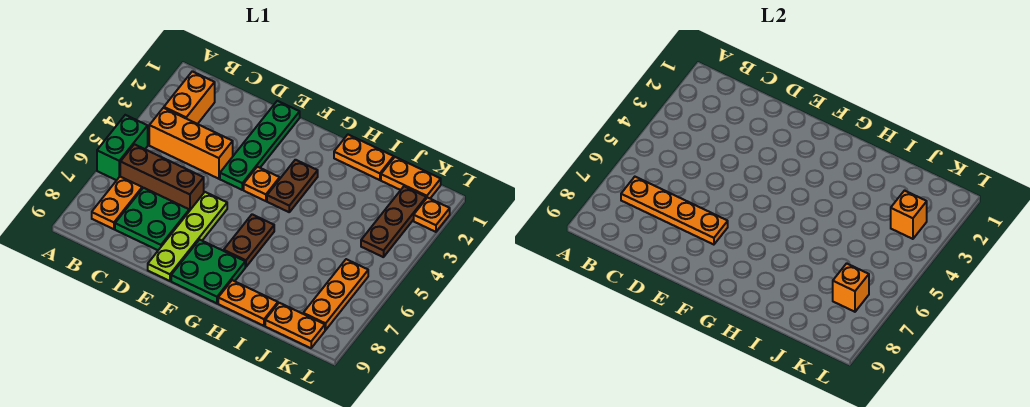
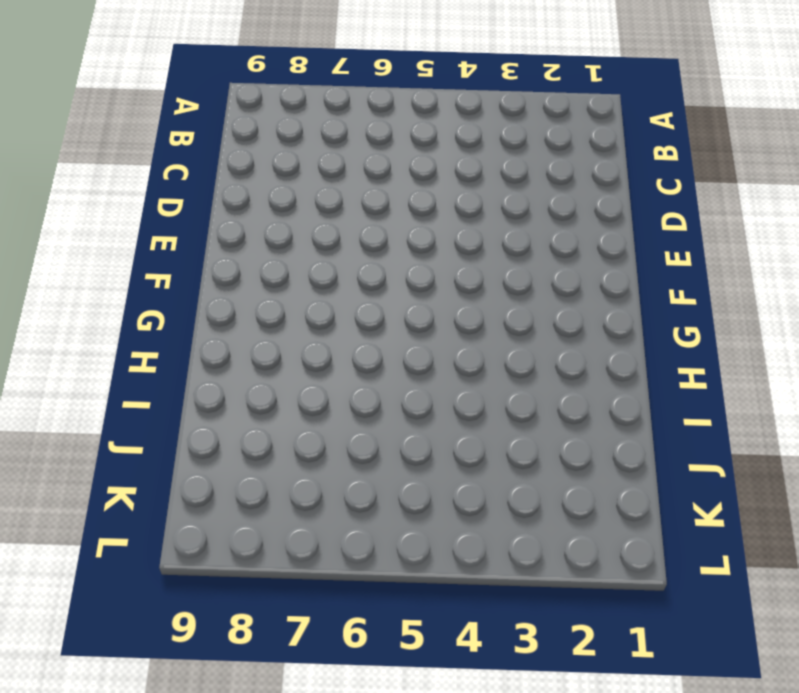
none -> green 1x2 brick [97,115,148,180]
none -> orange 1x2 brick [164,71,215,124]
none -> orange 1x3 brick [149,108,233,179]

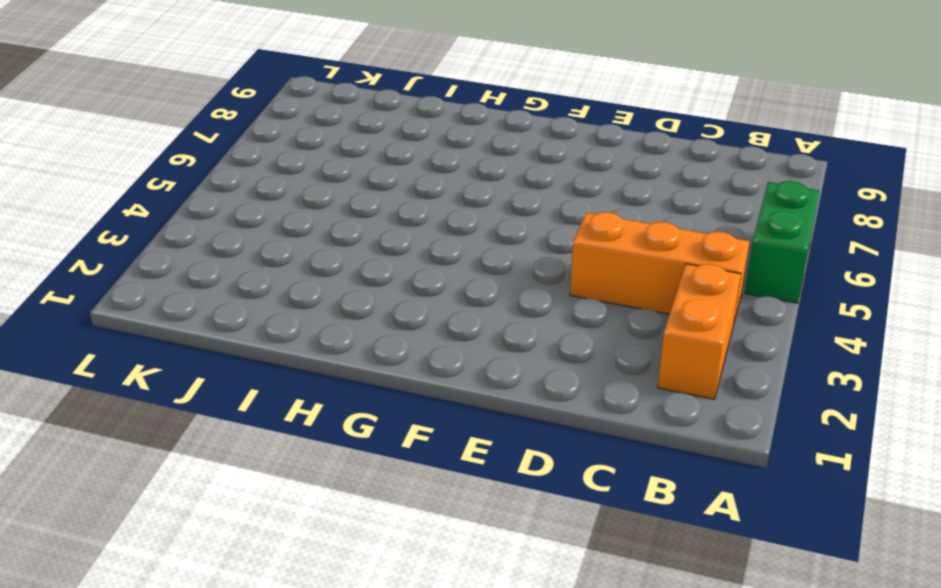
none -> brown 1x3 brick [120,144,204,211]
none -> orange 1x2 plate [92,177,142,229]
none -> green 2x2 plate [115,188,189,250]

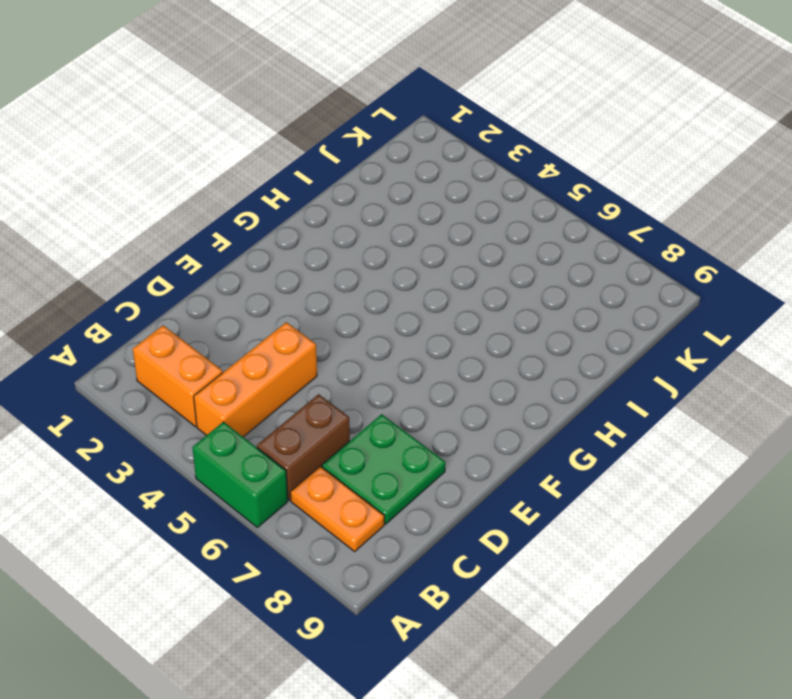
brown 1x2 brick [257,394,350,500] -> brown 1x3 brick [120,144,204,211]
none -> green 1x4 plate [220,101,300,190]
none -> lime 1x4 plate [148,192,227,281]
none -> orange 1x1 plate [244,167,280,201]

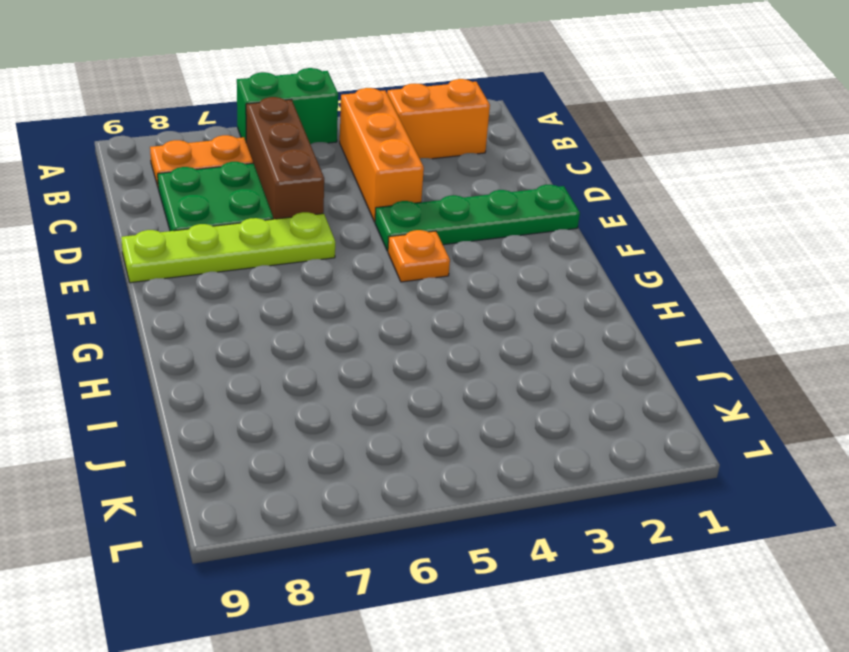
none -> green 2x2 plate [171,240,245,303]
none -> brown 1x2 plate [267,160,318,212]
none -> brown 1x2 plate [224,214,274,267]

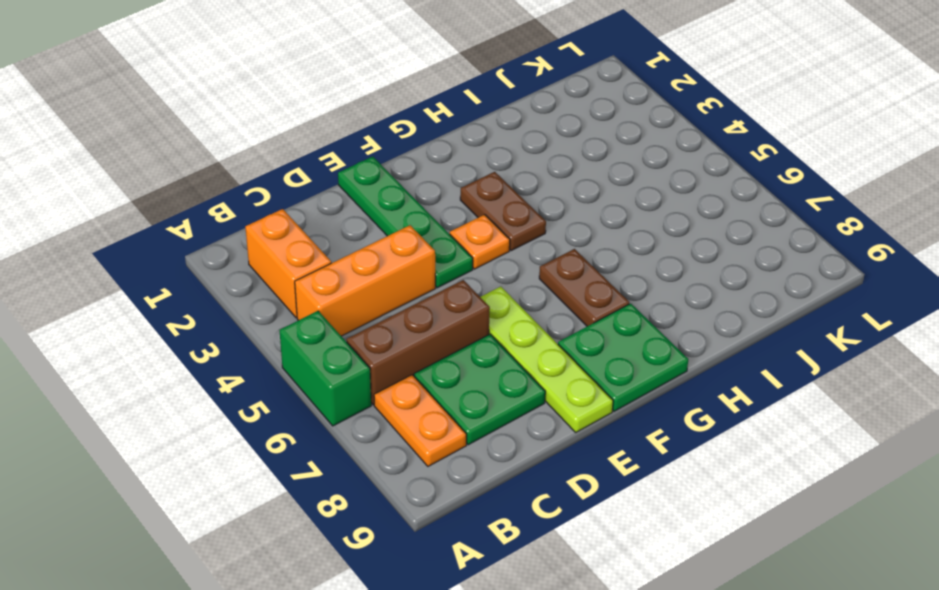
none -> orange 1x2 plate [334,135,394,180]
none -> orange 1x2 plate [218,280,278,326]
none -> orange 1x2 plate [381,157,441,198]

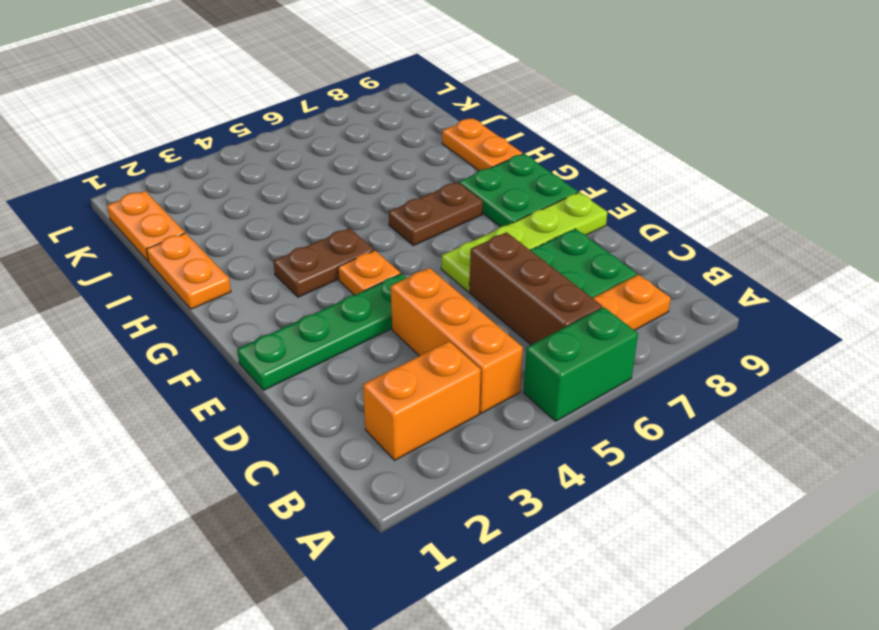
none -> orange 1x2 plate [265,303,325,348]
none -> brown 1x3 plate [361,186,426,257]
none -> orange 1x3 plate [303,259,368,330]

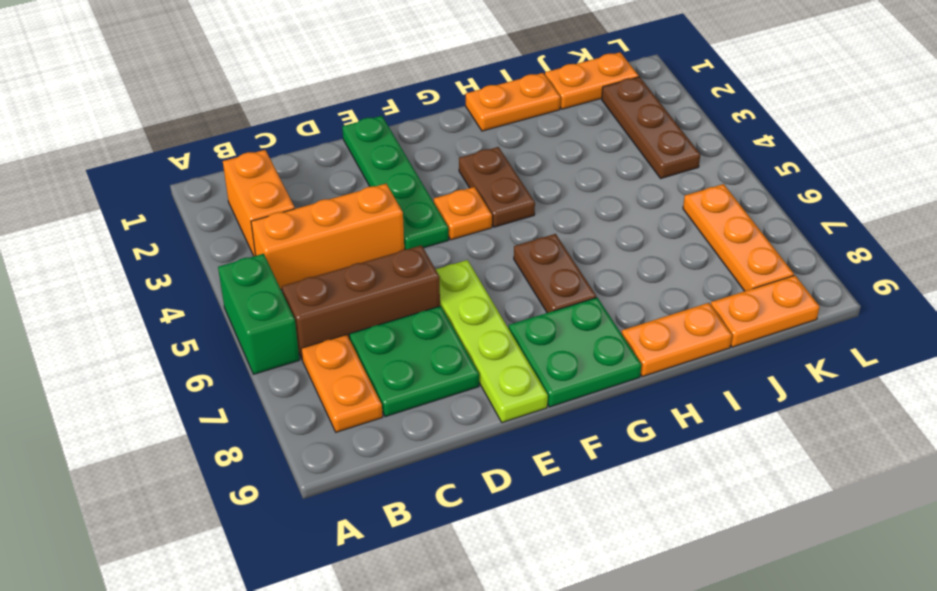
none -> orange 1x1 plate [414,198,450,232]
none -> orange 1x4 plate [621,177,728,245]
none -> orange 1x1 brick [891,191,927,239]

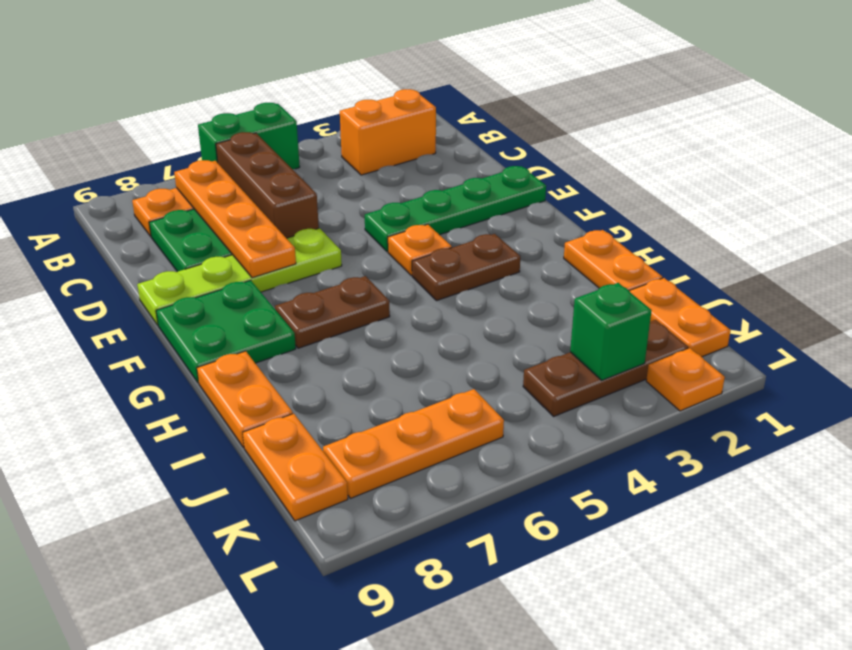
green 1x1 brick [570,283,652,380] -> orange 1x1 brick [891,191,927,239]
none -> orange 1x3 brick [149,108,233,179]
none -> orange 1x1 brick [833,263,869,312]

